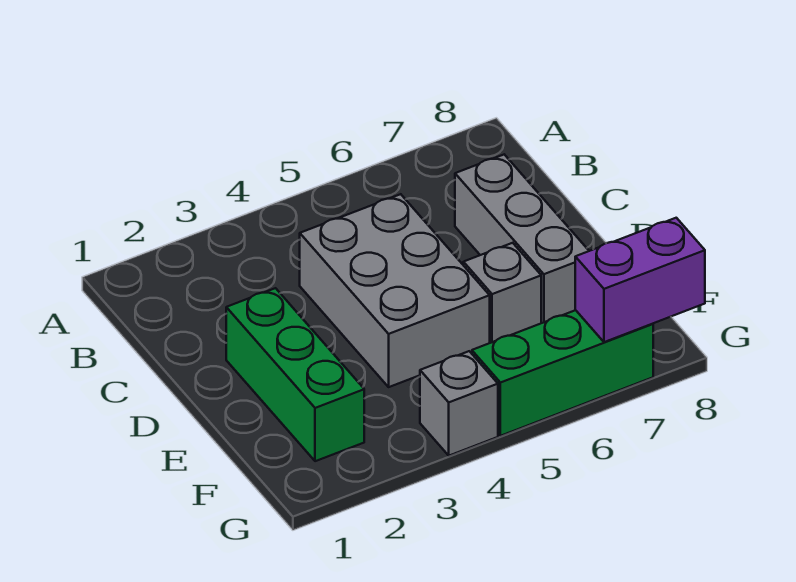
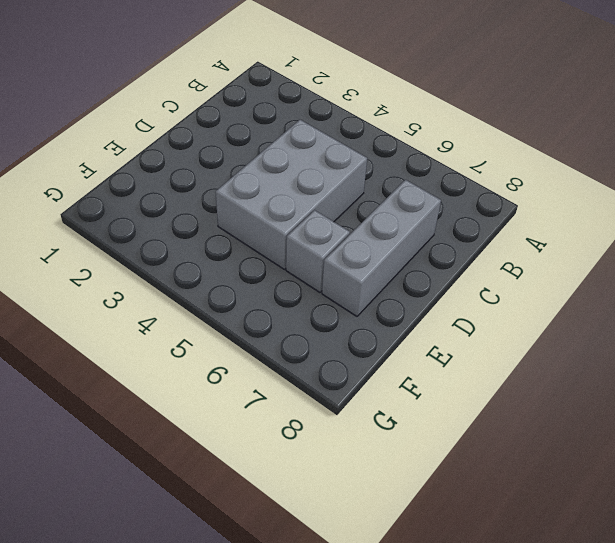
none -> green 1x3 brick [226,288,364,461]
none -> grey 1x1 brick [420,351,498,456]

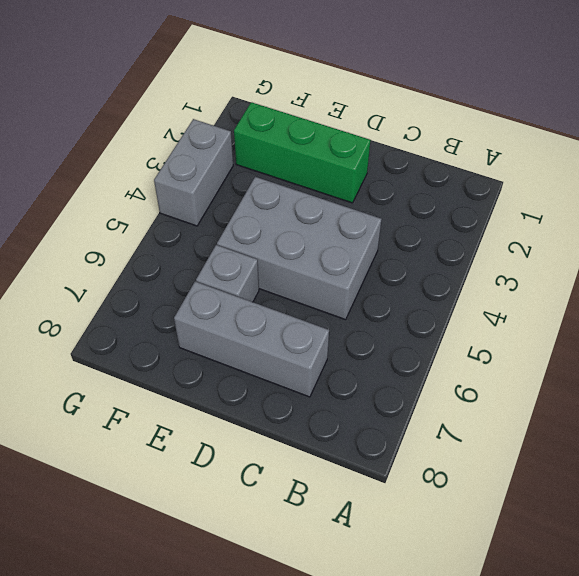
grey 1x2 brick [154,119,233,226] -> grey 1x1 brick [420,351,498,456]
none -> green 1x3 brick [472,310,653,436]
none -> purple 1x2 brick [575,218,705,342]

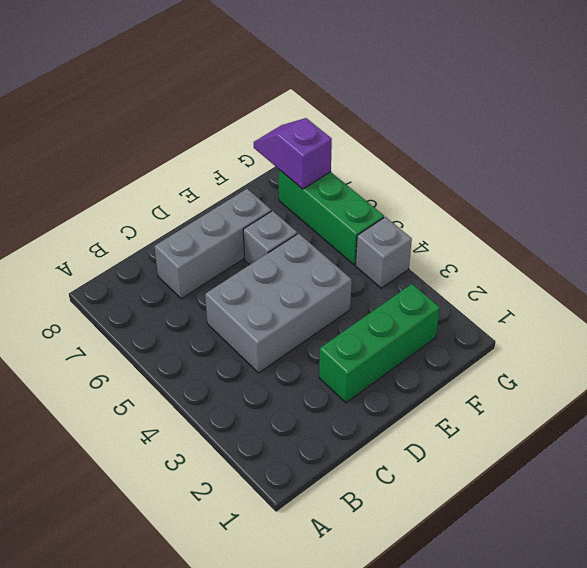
purple 1x2 slope [254,118,332,189] -> purple 1x2 brick [575,218,705,342]

